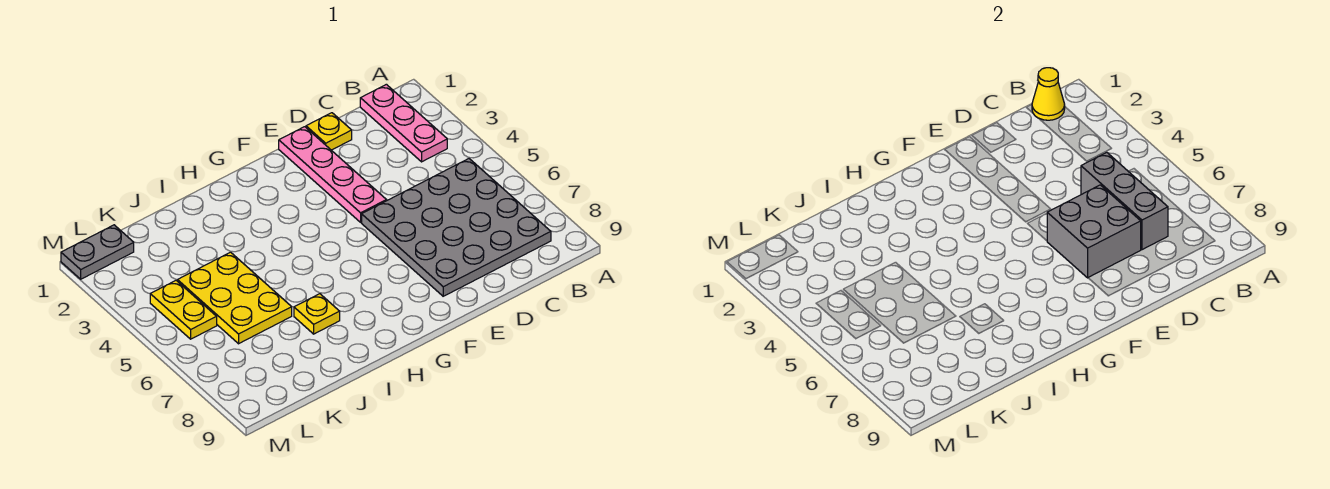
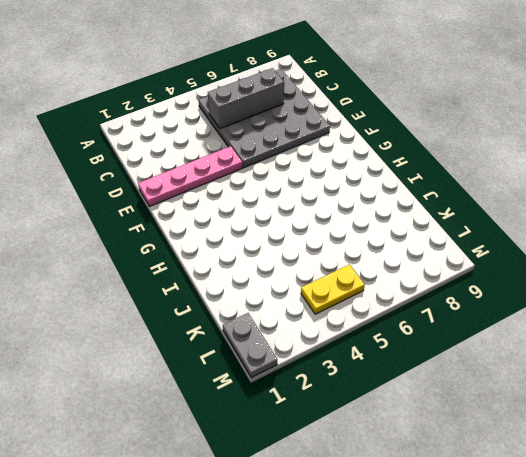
none -> pink 1x3 plate [360,84,447,162]
none -> yellow 1x1 plate [306,113,352,150]

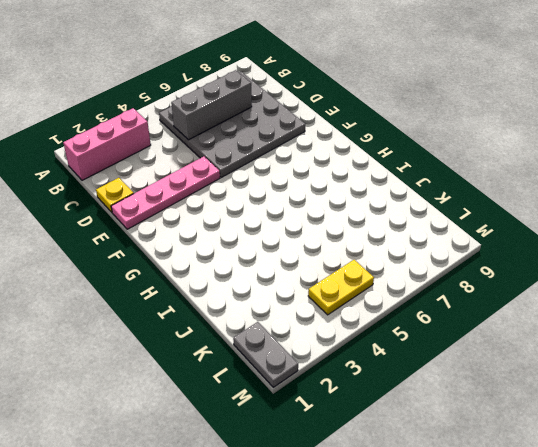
pink 1x3 brick [63,108,151,180] -> pink 1x3 plate [360,84,447,162]
none -> yellow 1x1 plate [294,294,340,334]
none -> yellow 2x3 plate [177,252,292,344]

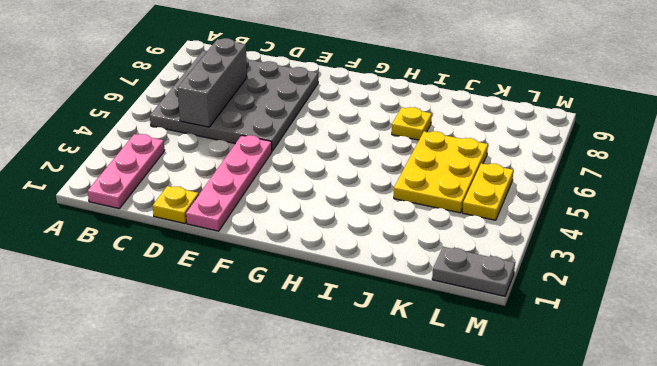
none -> yellow 1x1 cone [1032,68,1065,120]
none -> grey 2x2 brick [1047,185,1141,278]

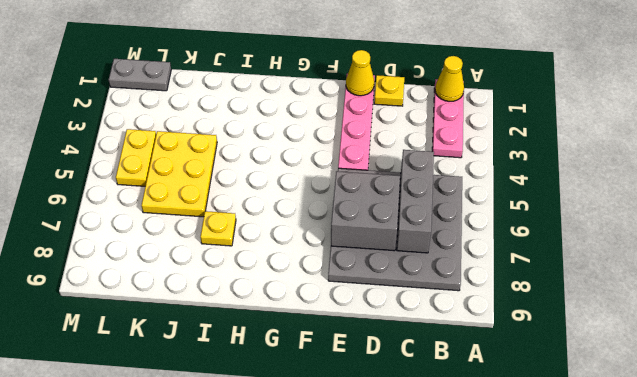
yellow 1x1 cone [346,50,374,96] -> none

